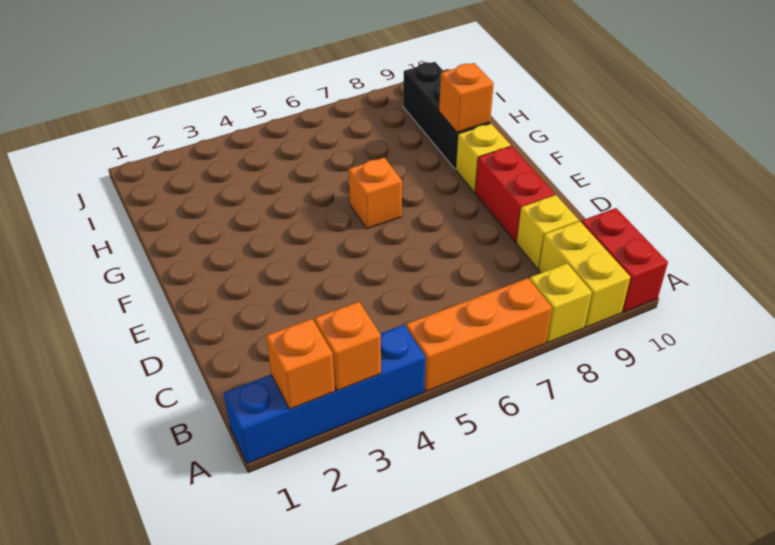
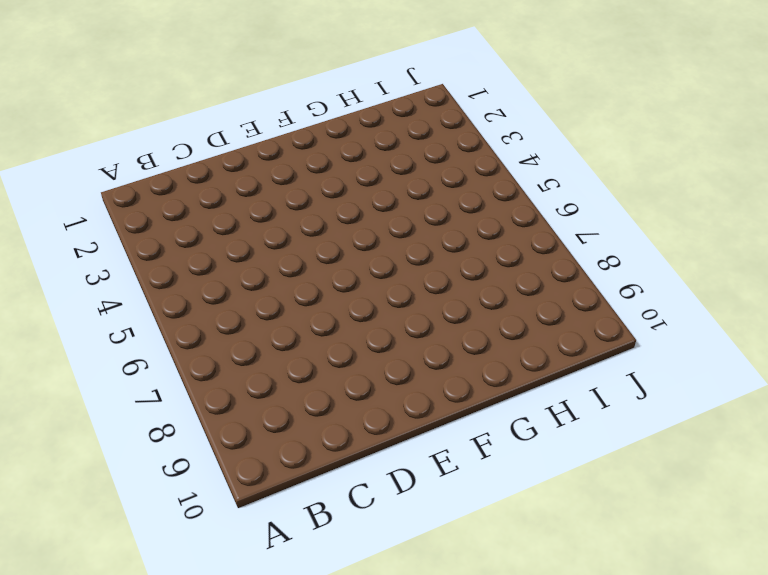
none -> blue 1x4 brick [224,325,426,464]
none -> orange 1x3 brick [406,278,552,391]
none -> yellow 1x1 brick [530,263,592,343]

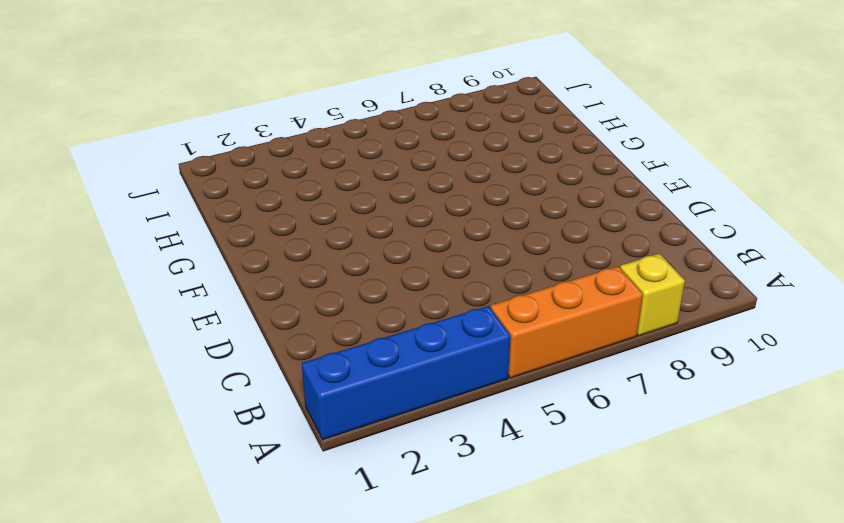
none -> yellow 1x2 brick [539,221,630,327]
none -> red 1x2 brick [581,208,668,312]
none -> yellow 1x1 brick [517,195,579,269]

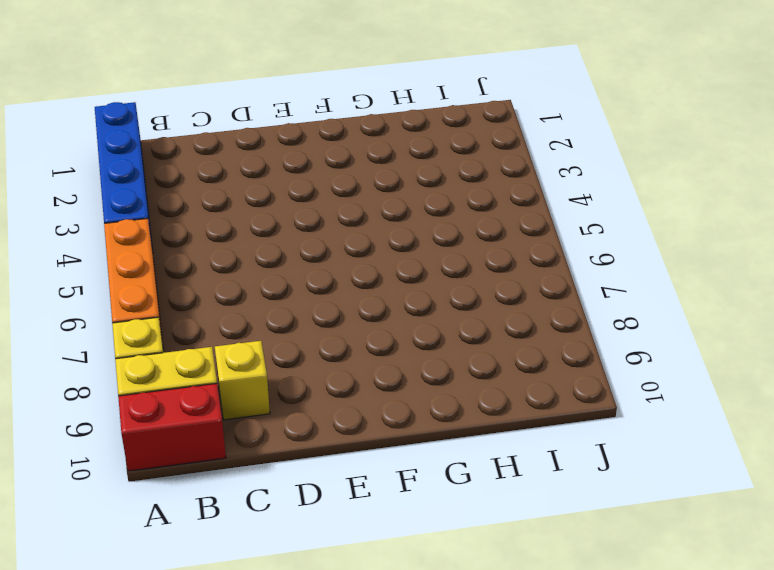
none -> red 1x2 brick [475,146,555,242]
none -> orange 1x1 brick [349,158,402,229]
none -> yellow 1x1 brick [456,124,511,192]

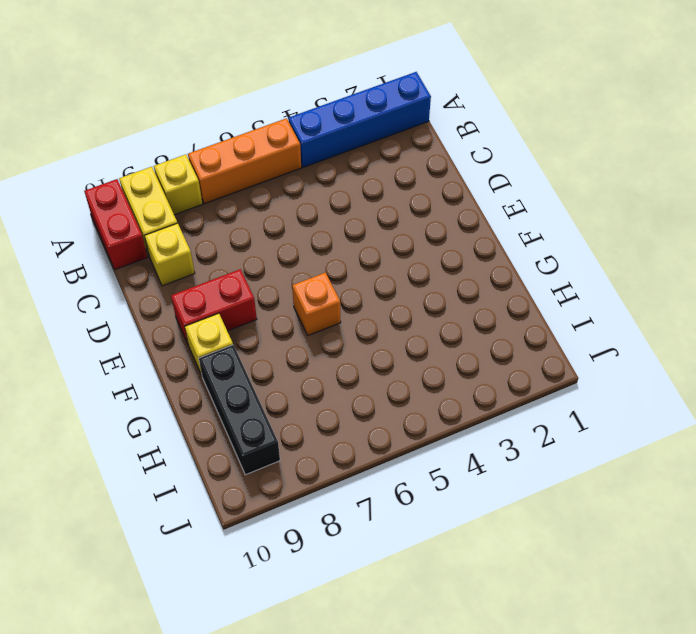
red 1x2 brick [171,269,257,346] -> red 1x2 brick turned to [475,146,555,242]
none -> orange 1x1 brick [266,319,335,409]
none -> orange 1x1 brick [315,302,381,391]
none -> orange 1x1 brick [439,63,494,132]

